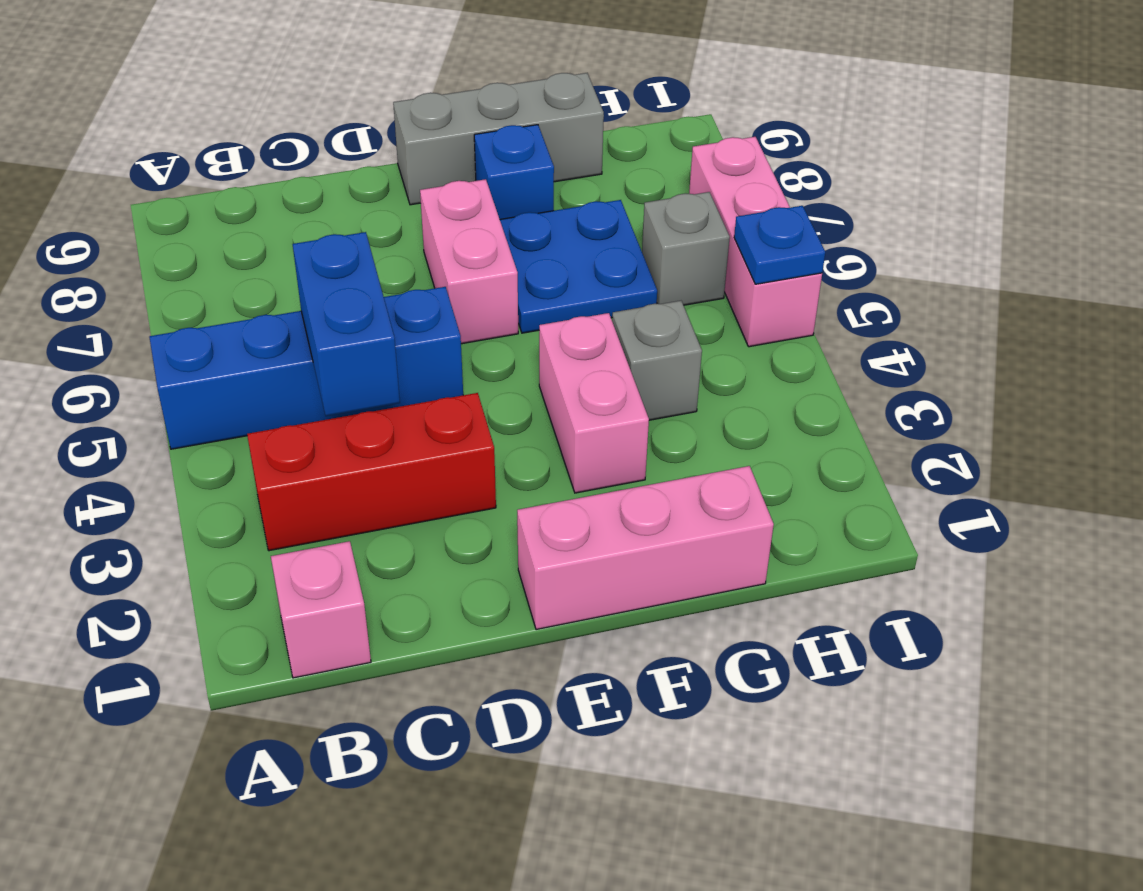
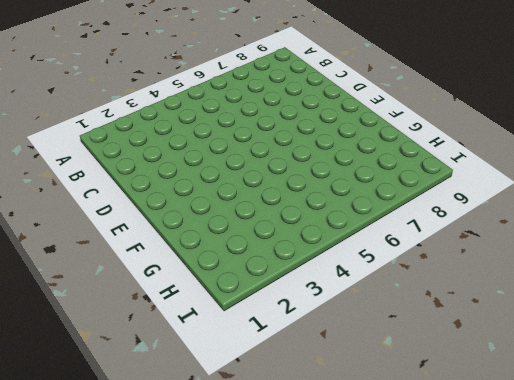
none -> blue 1x4 brick [149,287,463,449]
none -> pink 1x1 brick [271,541,371,678]
none -> red 1x3 brick [247,393,496,551]

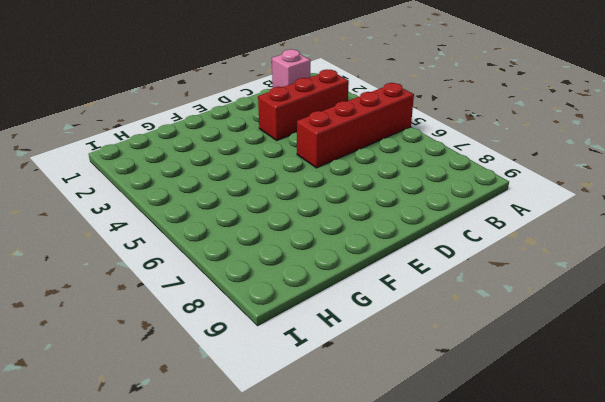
red 1x4 brick [297,83,414,168] -> blue 1x4 brick [149,287,463,449]
none -> pink 1x3 brick [517,466,774,630]
none -> pink 1x2 brick [420,179,518,344]
none -> grey 1x3 brick [393,73,604,205]

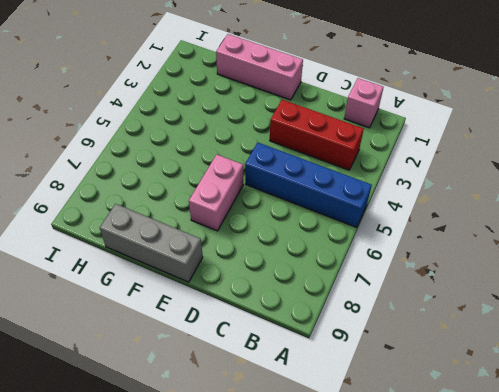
none -> pink 1x2 brick [539,313,649,493]
none -> blue 2x2 plate [500,200,657,333]
none -> blue 1x1 brick [474,125,554,219]

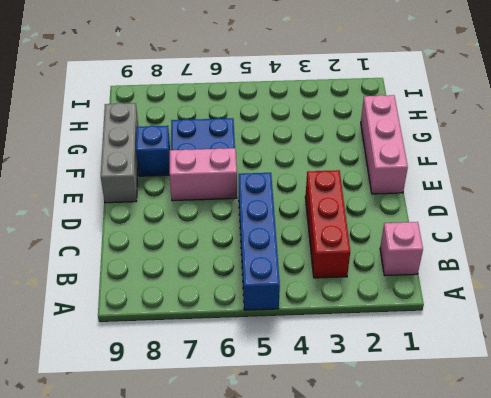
none -> pink 1x2 brick [539,313,649,493]
none -> grey 1x1 brick [612,301,702,420]
none -> grey 1x1 brick [642,192,730,305]

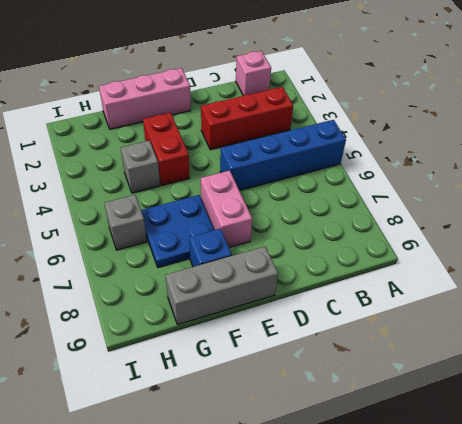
red 1x2 brick [143,113,190,185] -> pink 1x2 brick [539,313,649,493]
none -> pink 1x3 brick [689,137,822,347]
none -> blue 1x2 brick [293,232,400,416]
none -> blue 1x1 plate [734,206,825,284]

